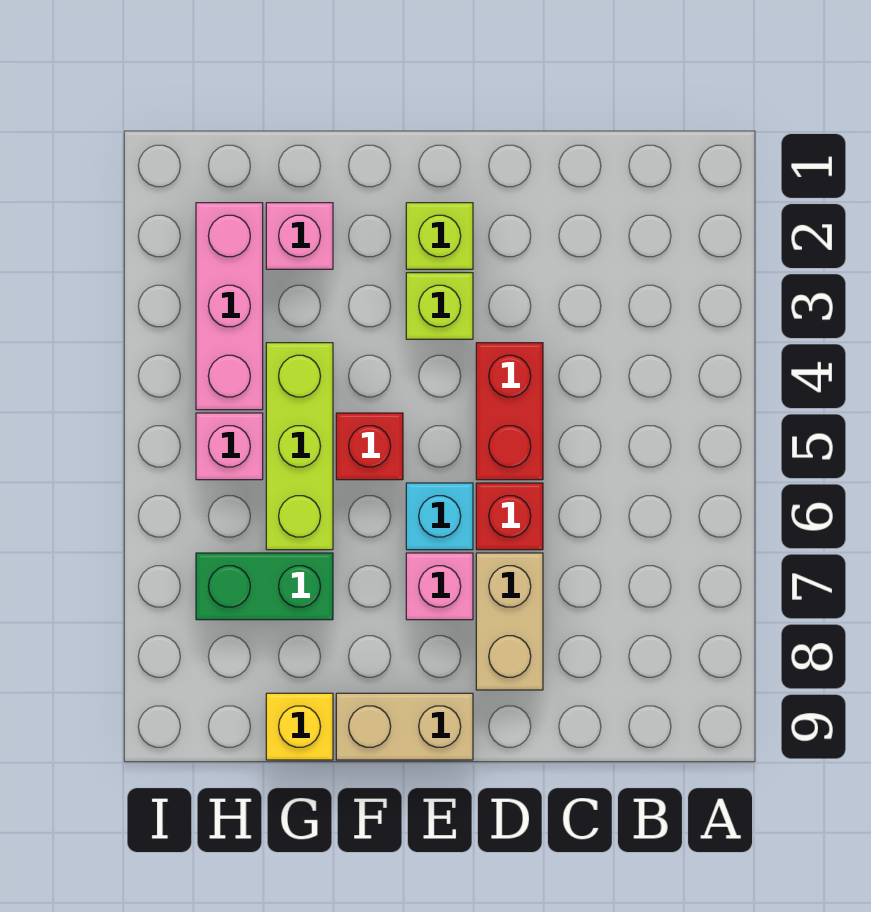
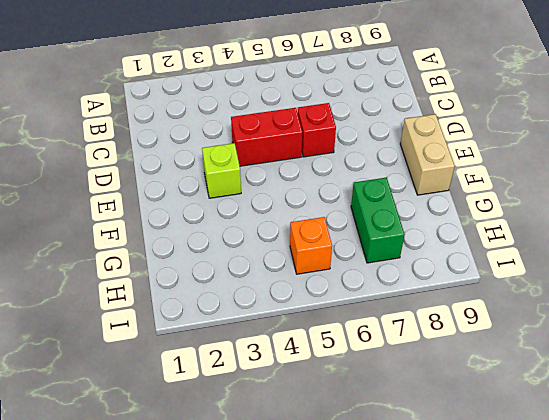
orange 1x1 brick [290,217,332,274] -> pink 1x1 brick [196,413,263,480]
none -> tan 1x2 brick [476,553,543,690]
none -> lime 1x1 brick [406,203,473,269]
none -> cyan 1x1 brick [406,483,473,550]

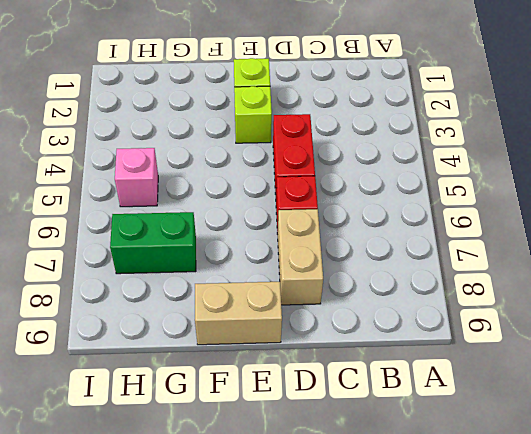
none -> cyan 1x1 brick [406,483,473,550]
none -> pink 1x1 brick [406,553,473,620]
none -> red 1x1 brick [336,413,403,480]

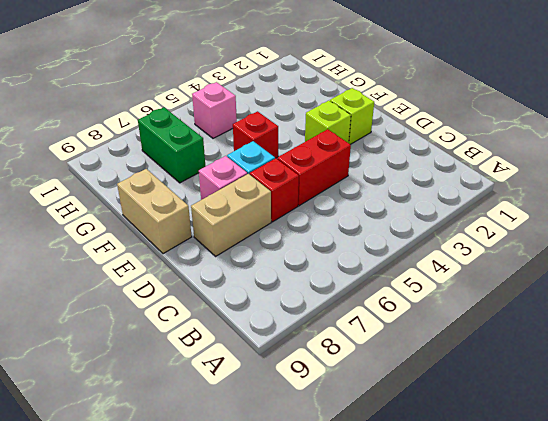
none -> pink 1x1 brick [266,203,333,269]
none -> lime 1x3 brick [266,343,333,550]
none -> yellow 1x1 brick [266,693,333,760]

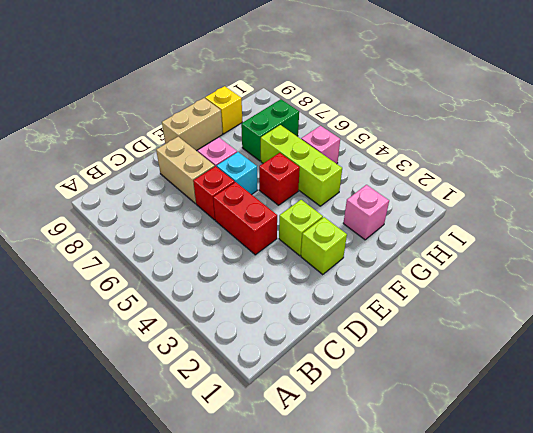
none -> pink 1x3 brick [196,203,263,410]

